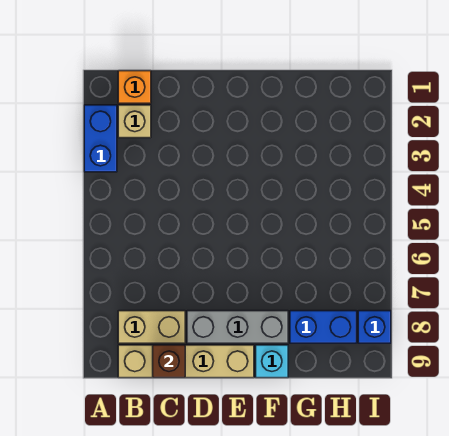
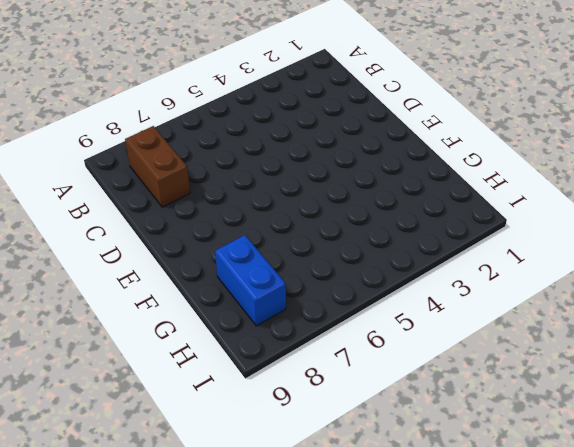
brown 1x2 brick [125,126,190,207] -> tan 1x2 brick [118,311,185,343]
none -> blue 1x2 brick [84,105,117,172]
none -> orange 1x1 brick [118,71,151,103]

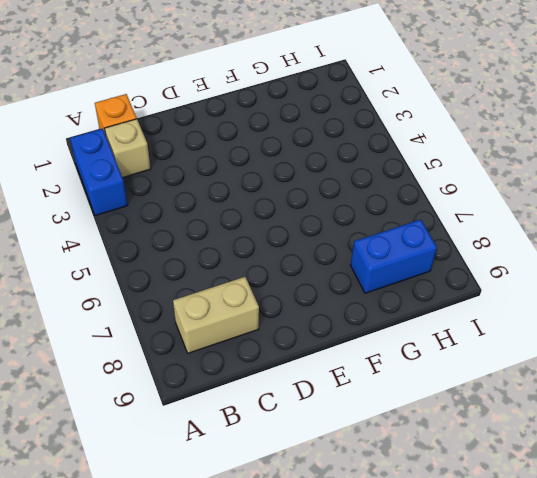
none -> tan 1x4 brick [118,345,254,378]
none -> grey 1x3 brick [187,311,288,343]

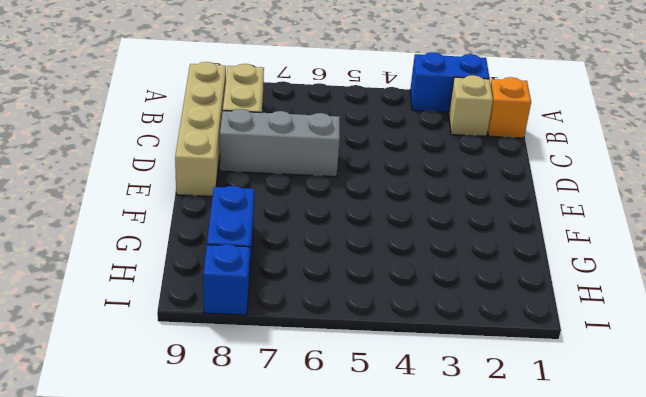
grey 1x3 brick [220,109,340,177] -> grey 1x3 brick turned to [187,311,288,343]
none -> cyan 1x1 brick [256,345,288,378]
none -> brown 1x1 brick [153,345,185,378]

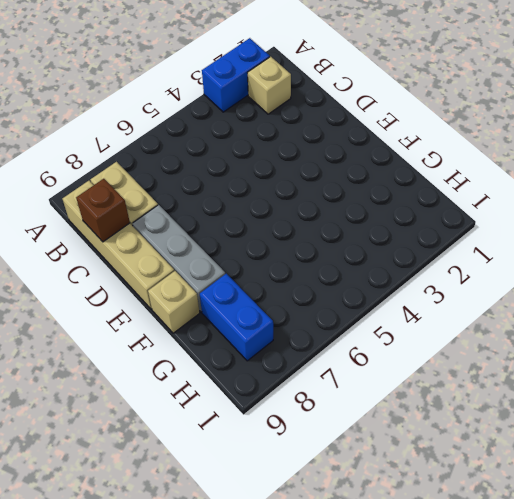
tan 1x1 brick [148,271,200,333] -> cyan 1x1 brick [256,345,288,378]
none -> orange 1x1 brick [118,71,151,103]
none -> blue 1x1 brick [358,311,391,343]

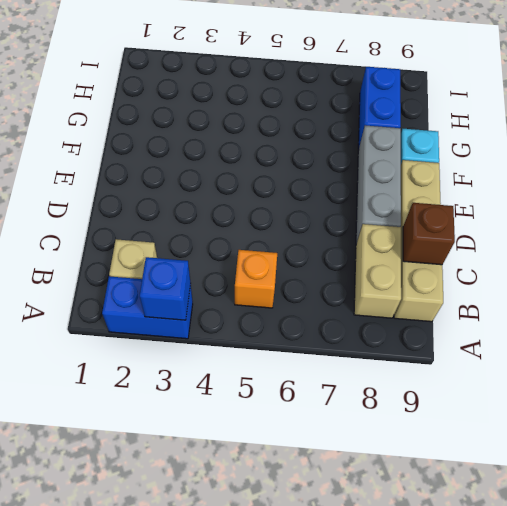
blue 1x1 brick [140,257,191,320] -> blue 1x1 brick moved to [358,311,391,343]
orange 1x1 brick [235,250,277,308] -> orange 1x1 brick moved to [118,71,151,103]

